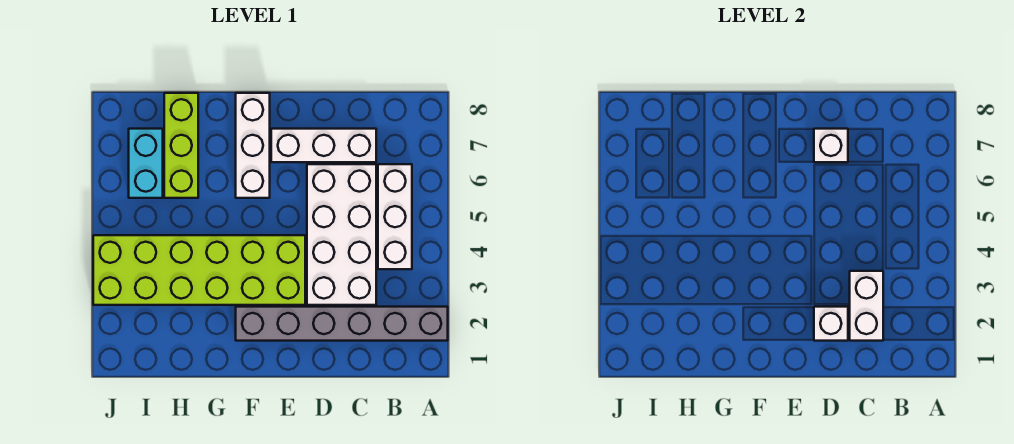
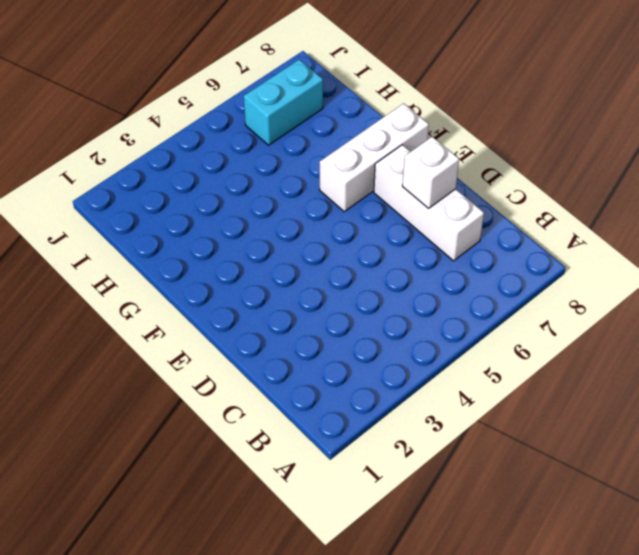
none -> grey 1x6 brick [236,307,448,341]
none -> white 1x3 brick [378,164,412,269]

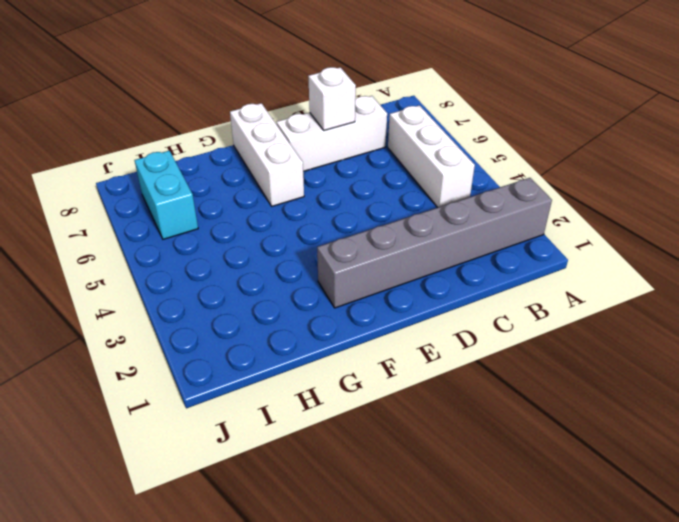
none -> white 2x4 brick [307,164,376,305]
none -> lime 2x6 brick [93,235,305,305]

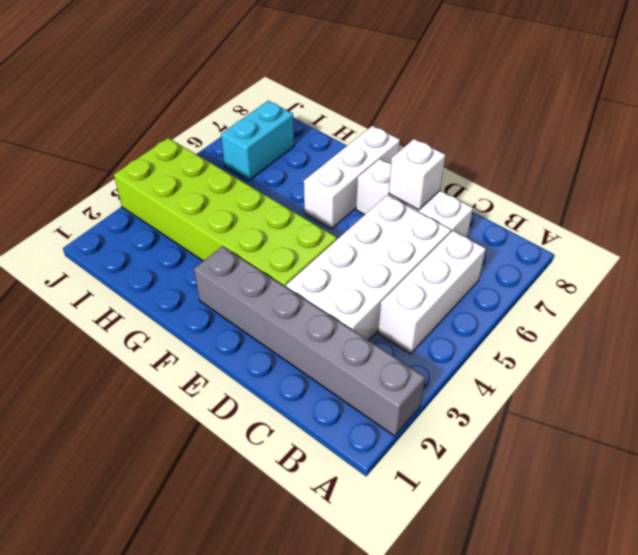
none -> lime 1x3 brick [164,93,198,198]
none -> white 1x2 brick [850,271,883,341]

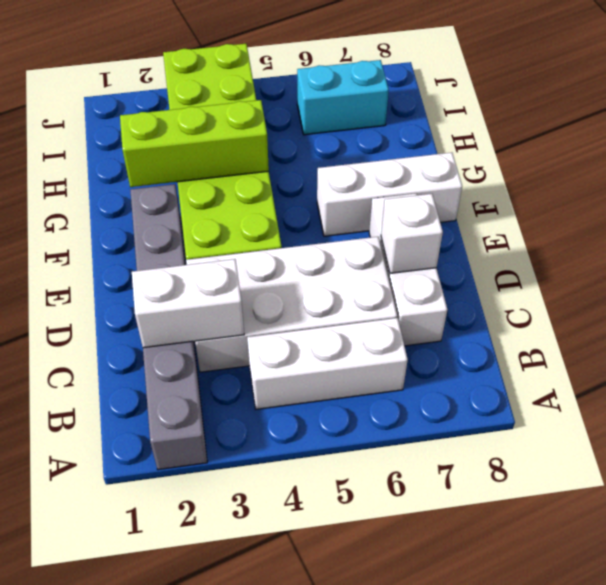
lime 1x3 brick [120,100,269,187] -> lime 1x3 brick moved to [164,93,198,198]
none -> white 1x1 brick [814,307,848,341]

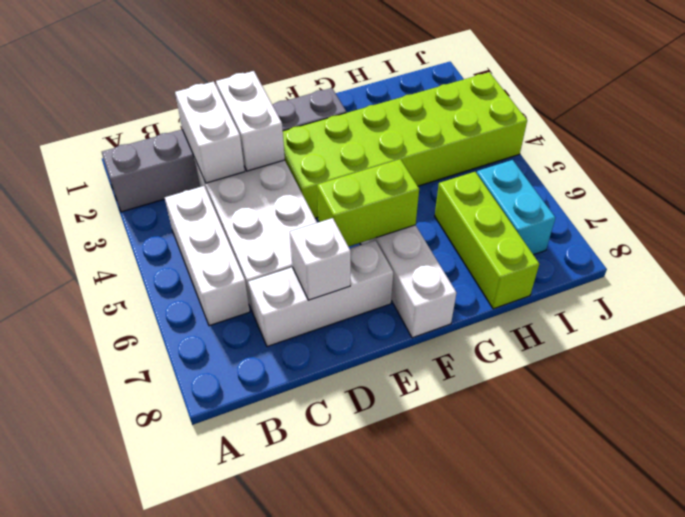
white 1x2 brick [216,71,285,171] -> white 1x1 brick [814,307,848,341]
lime 1x2 brick [317,159,419,247] -> none

